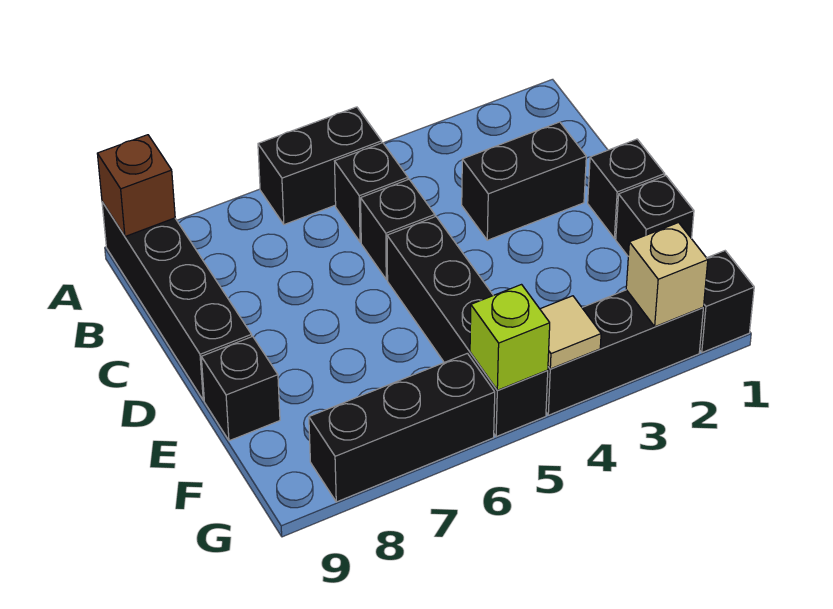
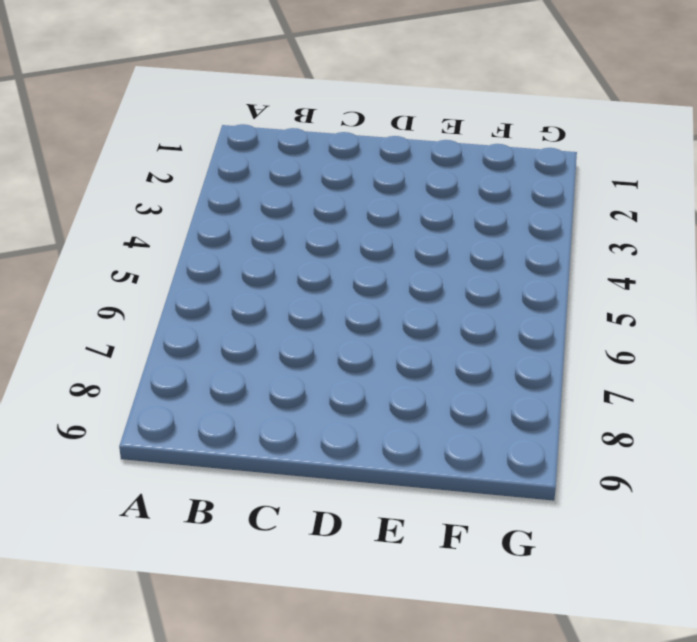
none -> black 1x2 brick [258,107,382,225]
none -> black 1x4 brick [102,202,252,400]
none -> black 1x1 brick [335,143,408,242]

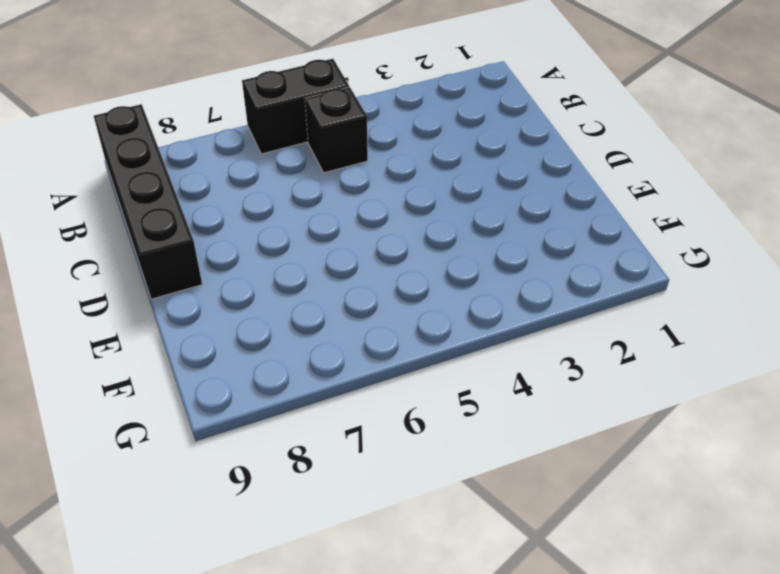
none -> black 1x2 brick [462,122,586,240]
none -> black 1x1 brick [361,179,435,280]
none -> black 1x1 brick [588,139,665,238]

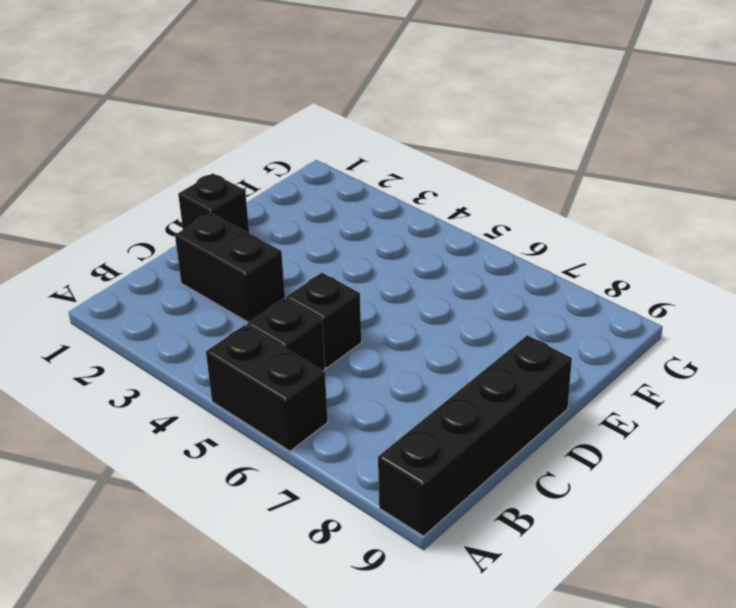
none -> black 1x4 brick [387,217,548,437]
none -> black 1x1 brick [616,176,694,256]
none -> black 1x1 brick [201,336,280,441]

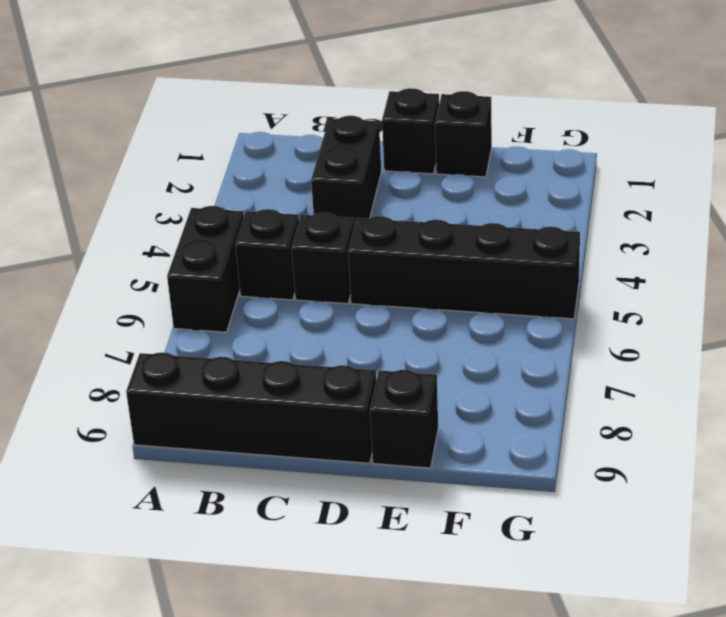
none -> black 1x1 brick [700,251,754,352]
none -> black 1x3 brick [546,290,703,415]
none -> black 1x3 brick [309,353,495,502]

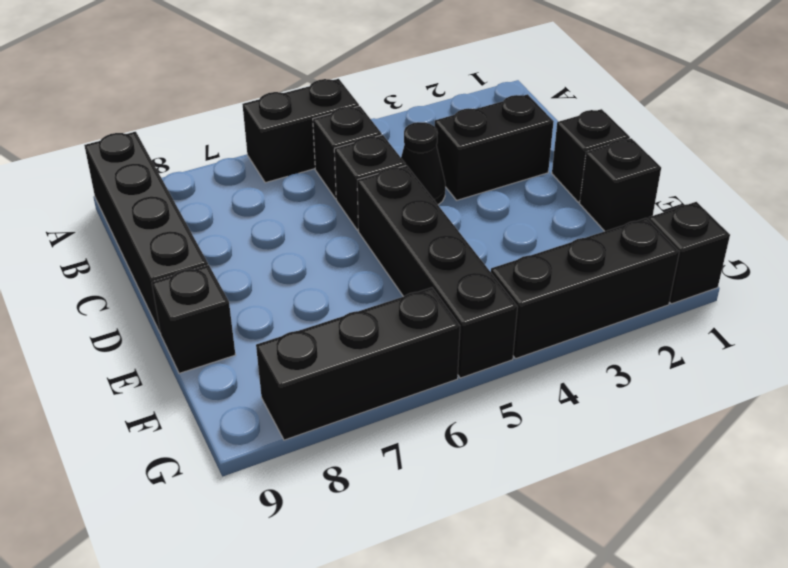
black 1x1 cone [401,122,445,205] -> none
none -> brown 1x1 brick [97,135,175,236]
none -> tan 1x1 brick [626,223,708,327]
none -> tan 1x1 tile [540,296,601,369]

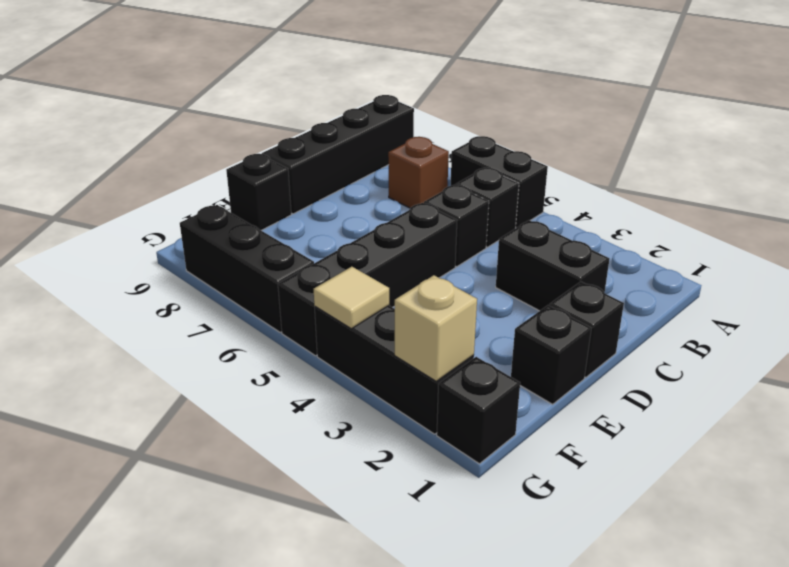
brown 1x1 brick [388,137,449,208] -> brown 1x1 brick moved to [97,135,175,236]
none -> lime 1x1 brick [470,285,550,390]

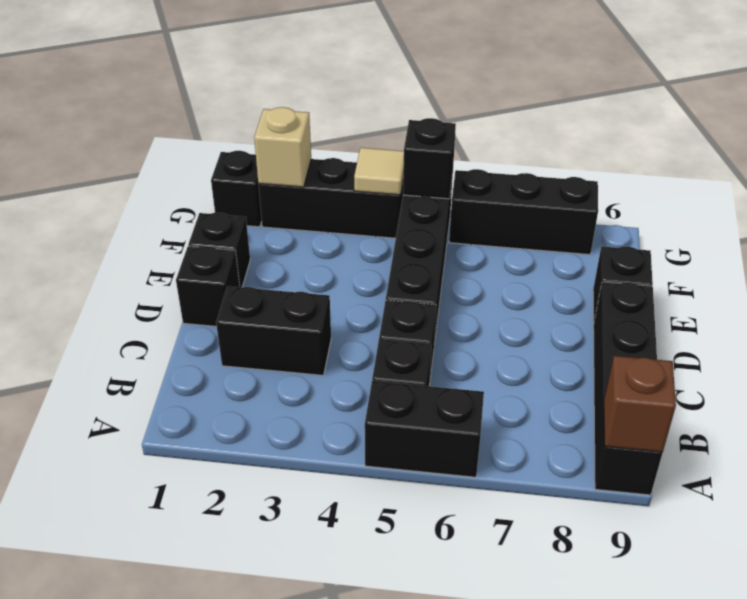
black 1x1 brick [403,118,456,199] -> lime 1x1 brick [470,285,550,390]

